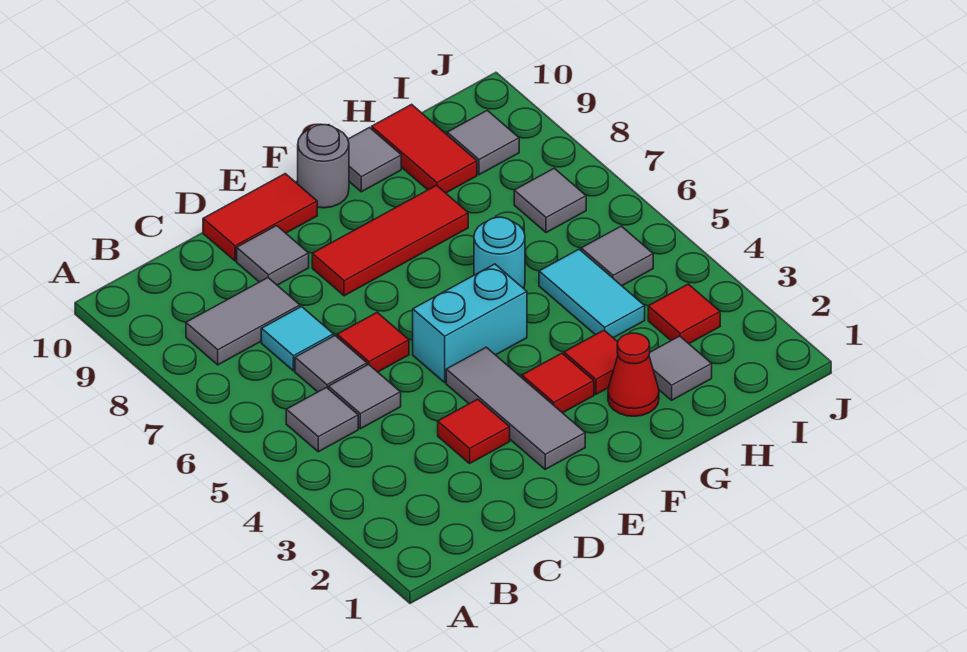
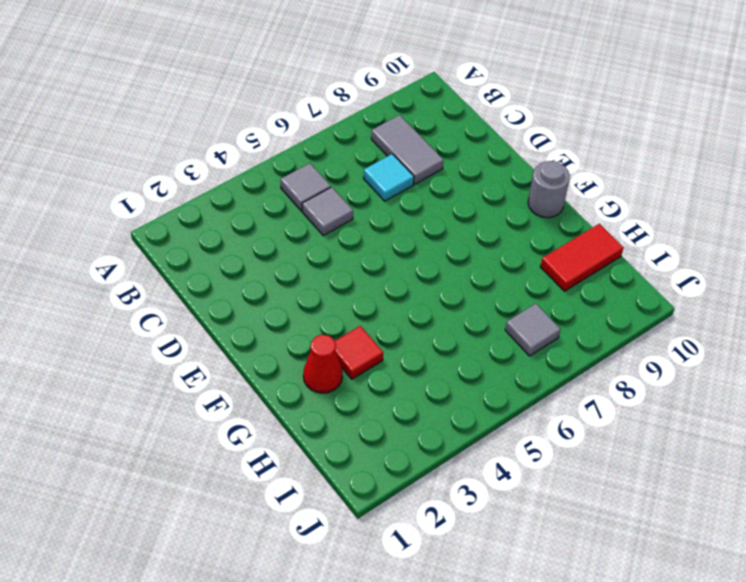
none -> grey 1x1 tile [295,336,367,392]
none -> red 1x1 tile [438,399,510,463]
none -> red 1x1 tile [337,313,409,372]

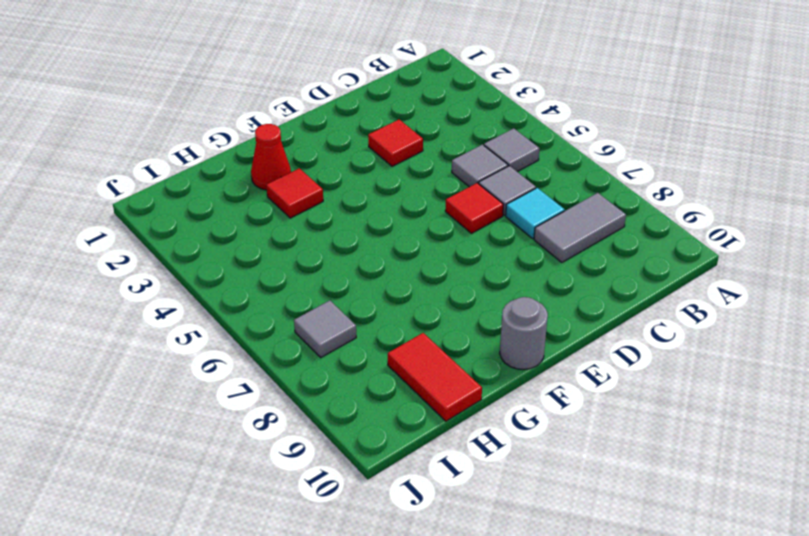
none -> grey 1x1 tile [237,226,309,285]
none -> red 1x2 tile [203,174,317,261]
none -> grey 1x3 tile [446,347,585,469]

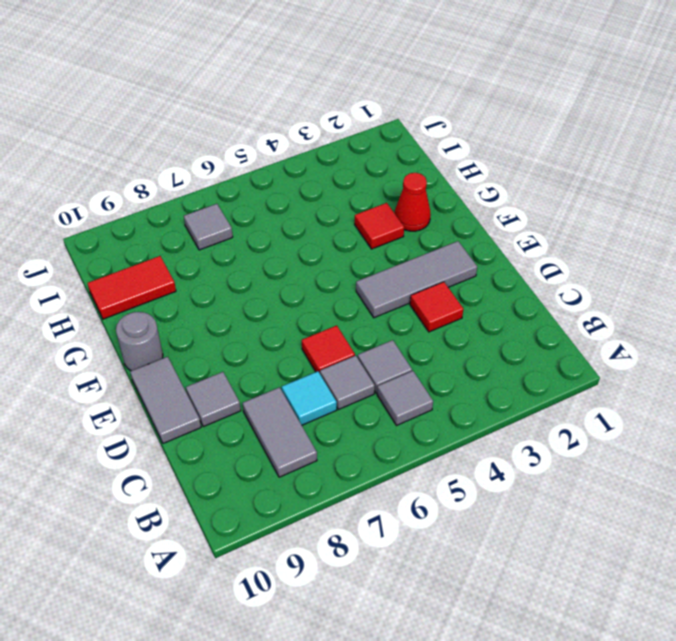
grey 1x2 tile [130,357,201,443] -> red 1x2 tile [203,174,317,261]
none -> cyan 1x2 brick [413,264,527,382]
none -> red 1x3 tile [312,185,468,296]
none -> red 1x1 tile [522,353,594,413]

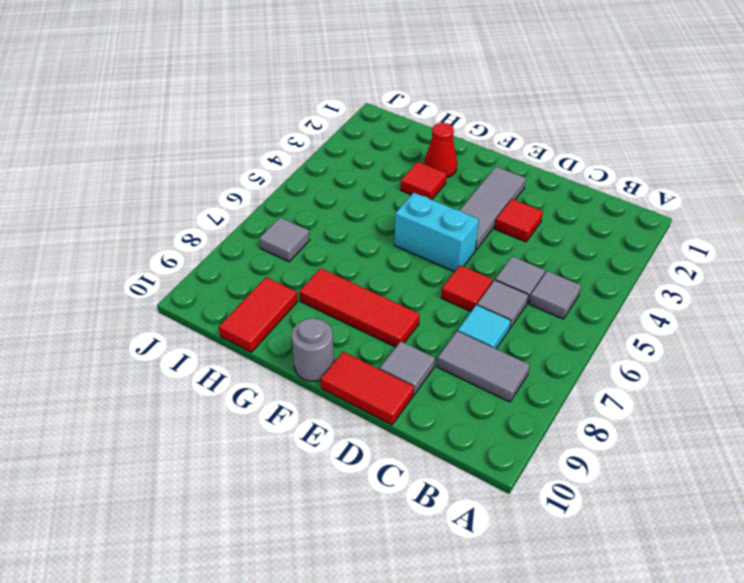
none -> red 1x1 tile [522,353,594,413]
none -> cyan 1x1 round brick [474,217,525,289]
none -> grey 1x1 tile [348,128,401,192]

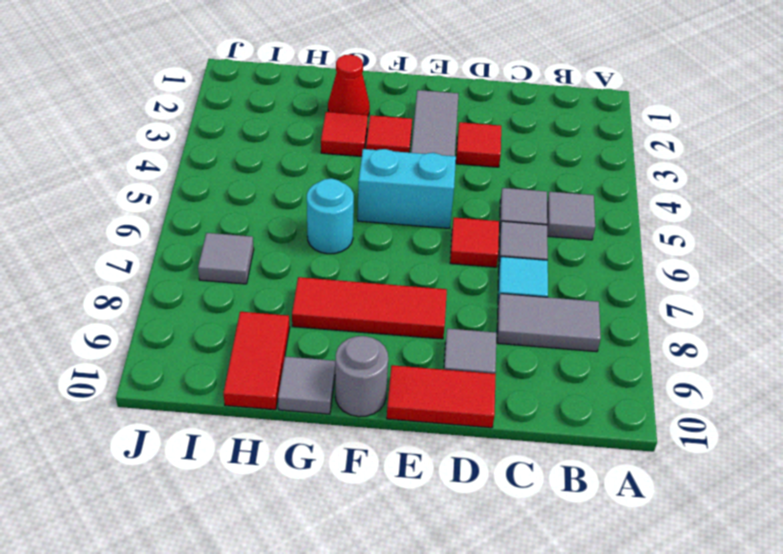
none -> grey 1x1 tile [649,336,712,400]
none -> cyan 1x2 tile [539,249,645,338]
none -> red 1x1 tile [648,284,720,344]

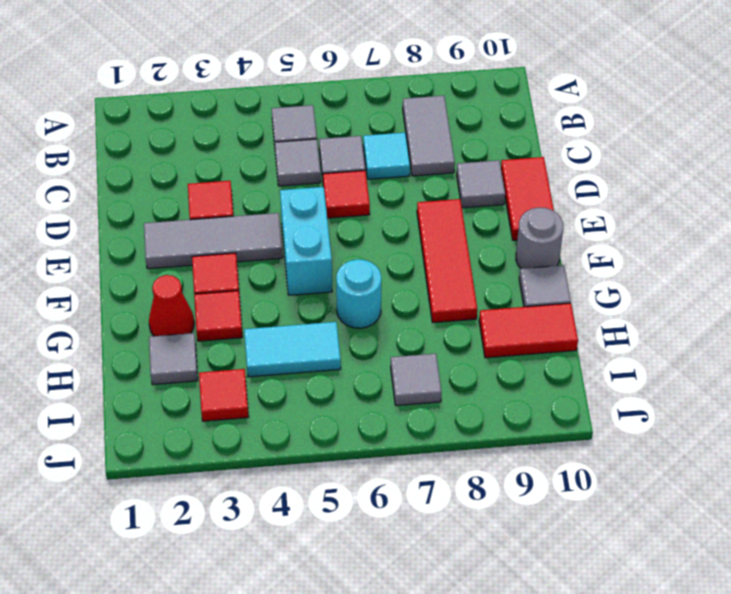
none -> grey 1x1 tile [581,226,653,286]
none -> grey 1x1 tile [447,110,519,175]

